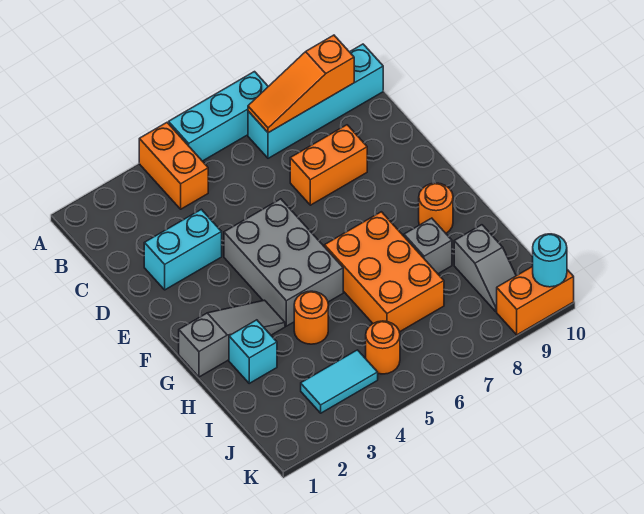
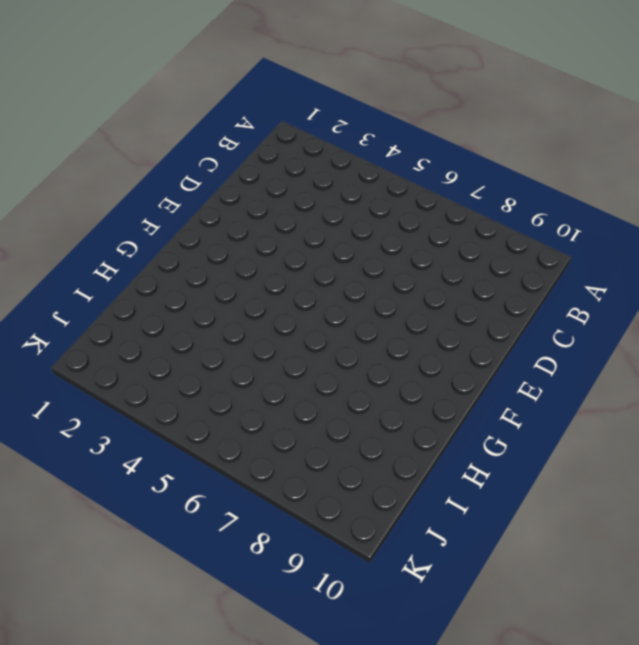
none -> orange 1x2 brick [139,123,208,209]
none -> cyan 1x3 brick [169,72,268,161]
none -> cyan 1x4 brick [248,44,383,158]

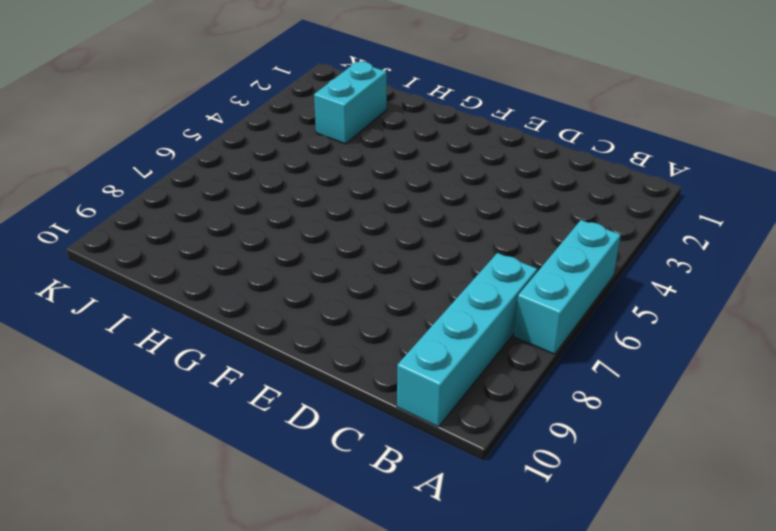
cyan 1x2 brick [314,62,387,144] -> cyan 1x2 brick moved to [144,209,222,290]
none -> orange 1x2 brick [139,123,208,209]
none -> orange 1x2 brick [290,125,367,205]
none -> grey 2x3 brick [224,199,343,326]

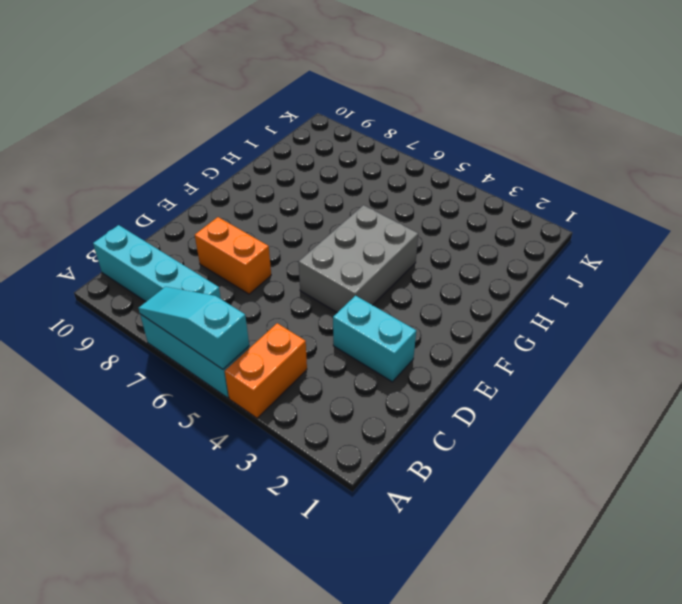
cyan 1x3 slope [138,287,249,369] -> none
none -> grey 1x3 slope [179,300,285,377]
none -> orange 2x3 brick [325,212,444,332]
none -> orange 1x1 round brick [419,183,453,233]

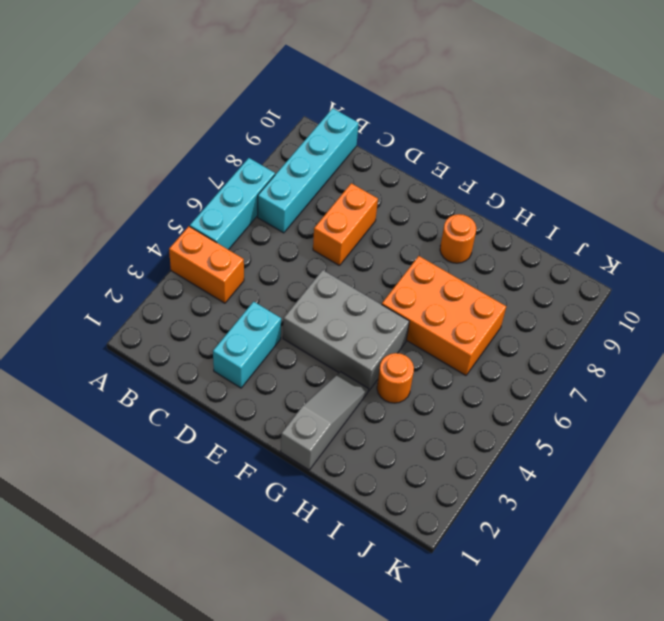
none -> cyan 1x1 brick [229,320,277,383]
none -> grey 1x1 brick [404,218,452,274]
none -> grey 1x2 slope [454,225,516,311]

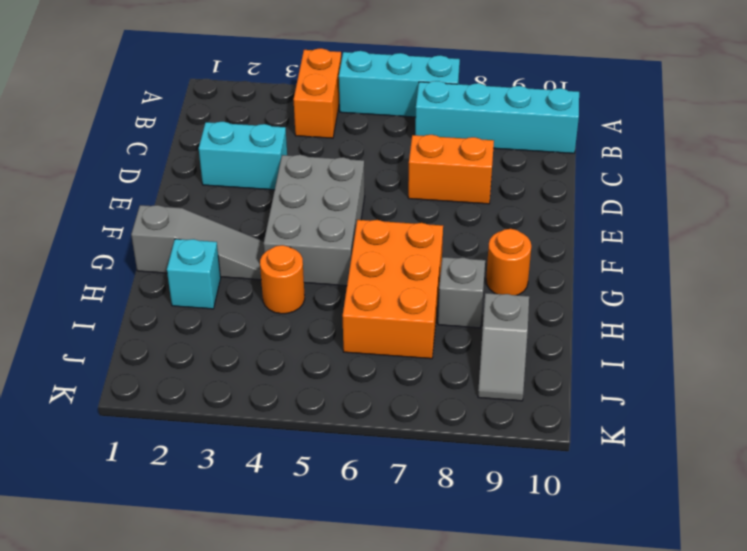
none -> cyan 1x2 tile [301,350,378,413]
none -> orange 1x1 round brick [366,321,400,374]
none -> orange 1x2 brick [497,266,574,335]

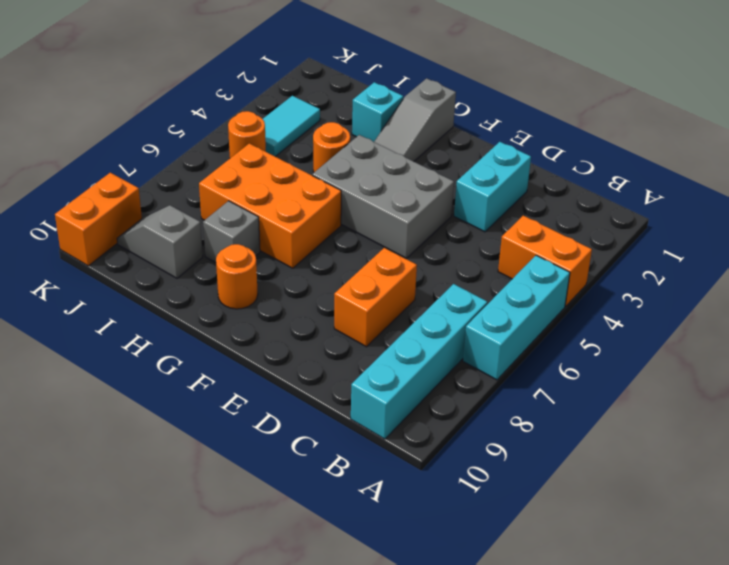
none -> orange 1x3 slope [248,35,354,133]
none -> cyan 1x1 round brick [533,234,567,287]

